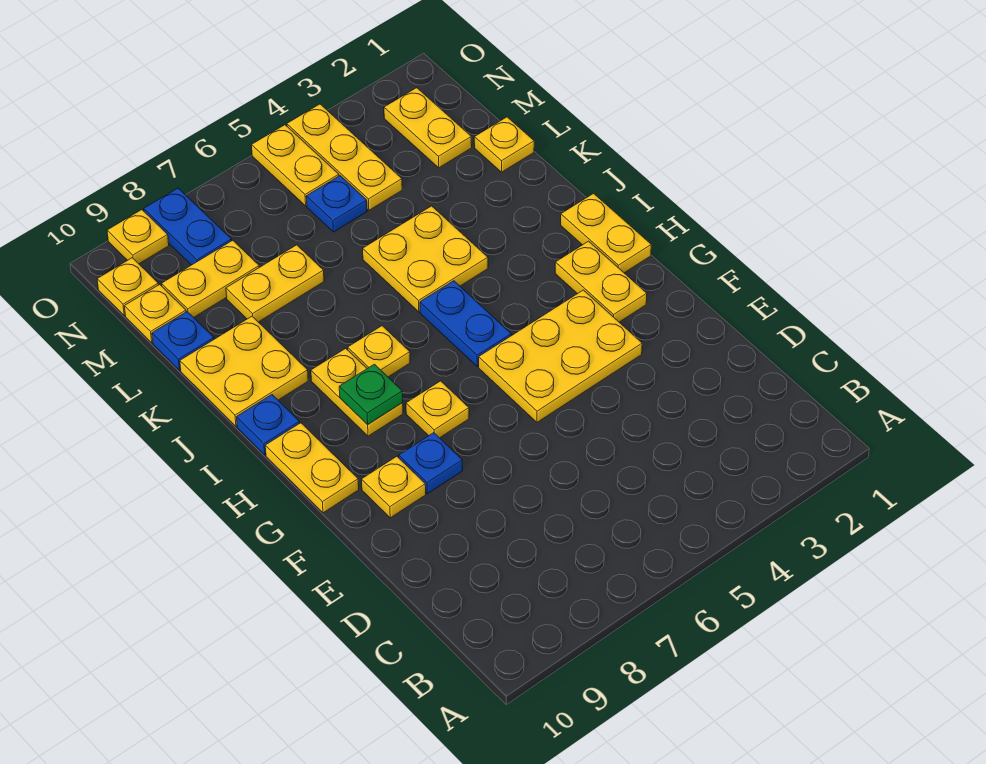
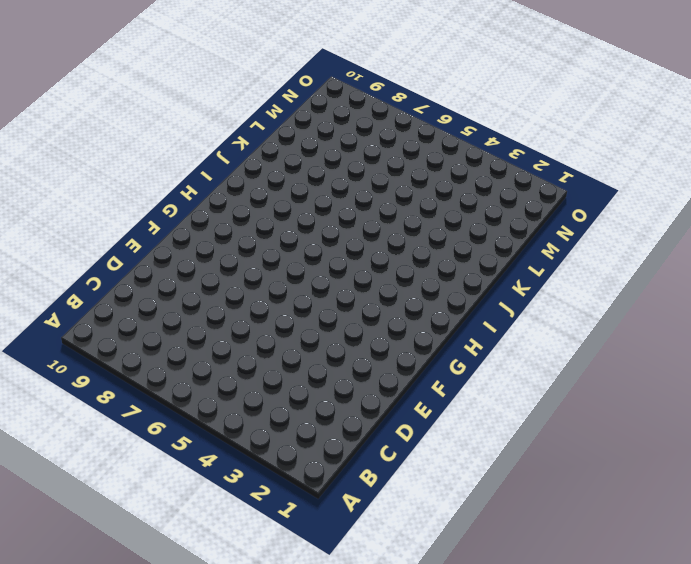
none -> yellow 2x3 plate [479,290,642,422]
none -> blue 1x1 plate [399,433,463,494]
none -> yellow 1x1 plate [362,456,426,518]

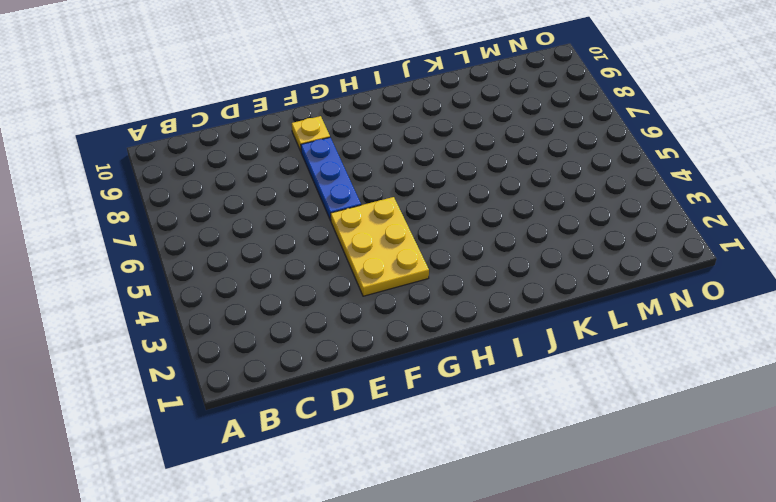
blue 1x3 plate [301,138,361,221] -> blue 1x1 plate [399,433,463,494]
none -> yellow 1x2 plate [555,241,647,322]
none -> yellow 1x1 plate [406,381,469,438]
none -> yellow 1x2 plate [265,423,359,513]

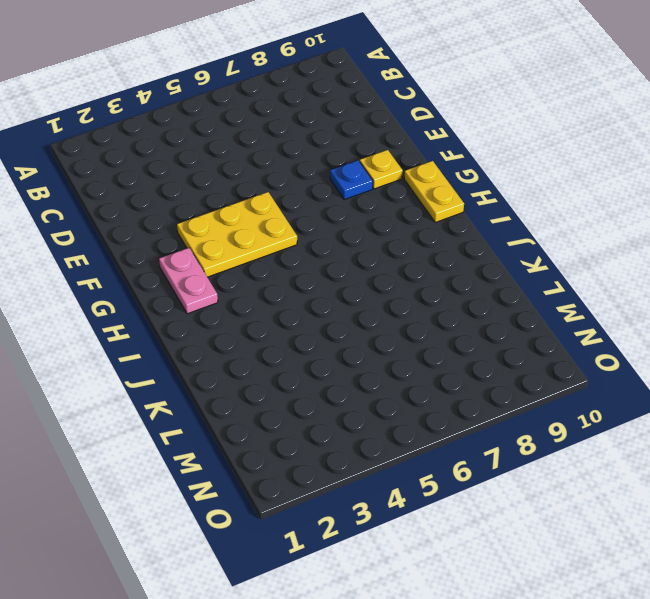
pink 1x2 plate [159,248,218,314] -> yellow 1x2 plate [555,241,647,322]
none -> yellow 1x1 plate [406,381,469,438]
none -> yellow 1x2 plate [561,193,651,273]
none -> blue 1x2 plate [420,281,511,366]

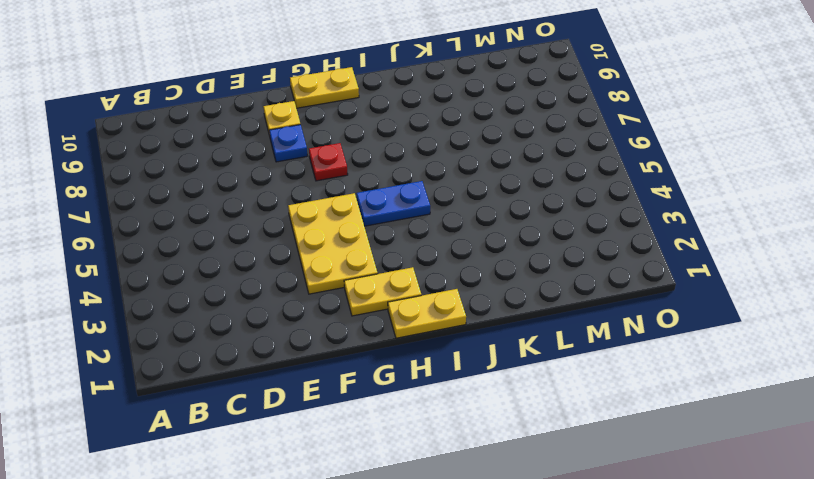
red 1x1 plate [309,143,348,181] -> yellow 1x1 plate [406,381,469,438]
none -> yellow 1x2 plate [311,348,403,436]
none -> yellow 1x1 plate [348,326,410,377]
none -> blue 1x1 plate [237,395,300,455]

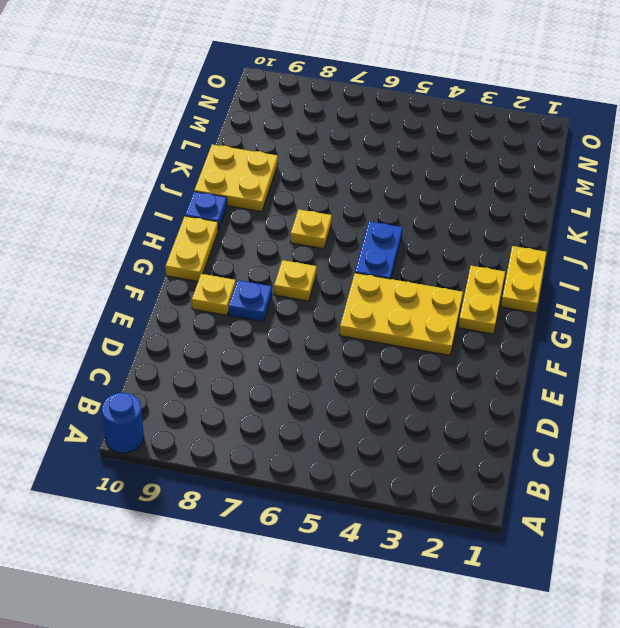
blue 1x1 round brick [102,393,144,453] -> none
none -> yellow 1x2 plate [311,348,403,436]
none -> yellow 2x2 plate [363,206,488,312]
none -> yellow 1x1 plate [474,117,534,172]

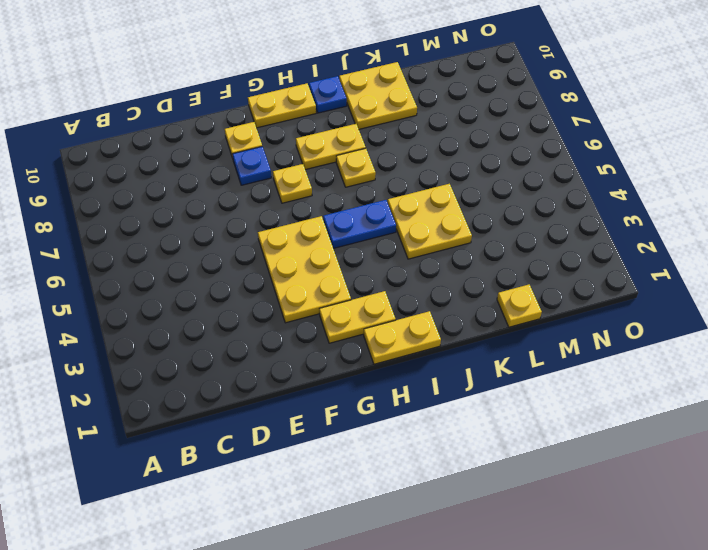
none -> yellow 1x2 plate [226,245,324,322]
none -> blue 1x1 plate [152,312,214,370]
none -> yellow 1x2 plate [384,88,472,168]

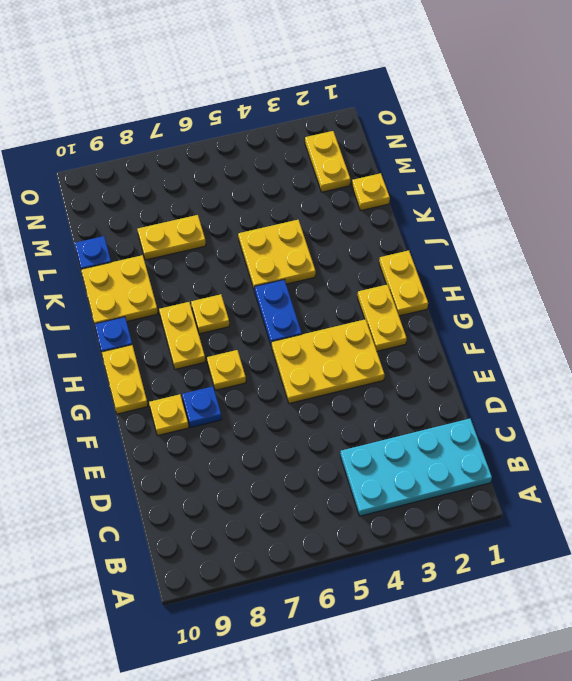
cyan 2x4 plate [340,419,492,516] -> none
none -> yellow 1x3 plate [287,104,402,210]
none -> blue 1x1 plate [306,176,367,232]
none -> yellow 1x2 plate [162,240,259,317]

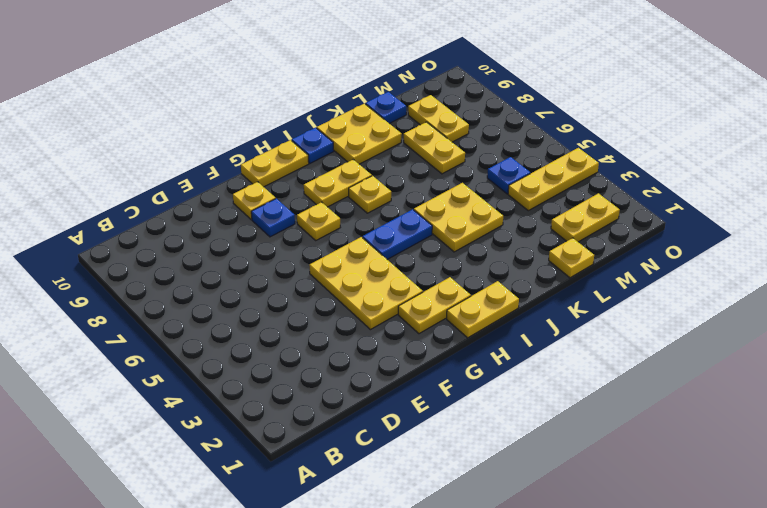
none -> yellow 1x1 plate [124,284,186,343]
none -> yellow 1x2 plate [252,125,339,206]
none -> blue 1x2 plate [144,188,232,265]

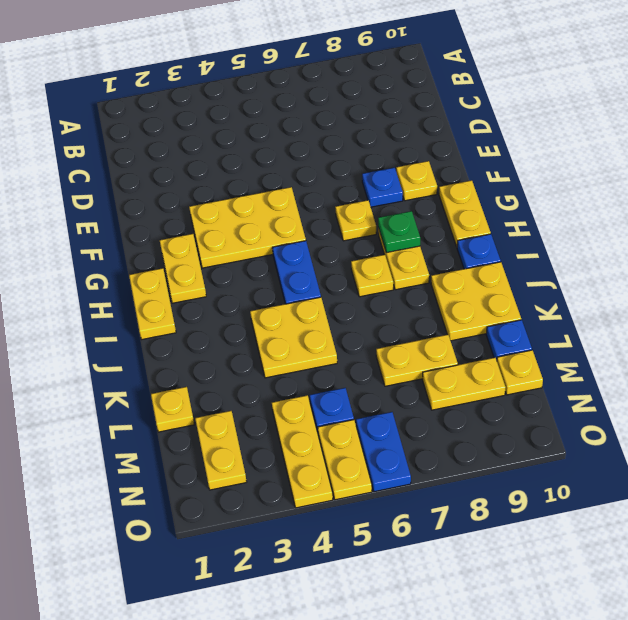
blue 1x2 plate [356,412,411,492] -> blue 1x2 plate moved to [144,188,232,265]
none -> yellow 1x1 plate [97,258,159,316]
none -> yellow 1x1 plate [107,210,169,264]

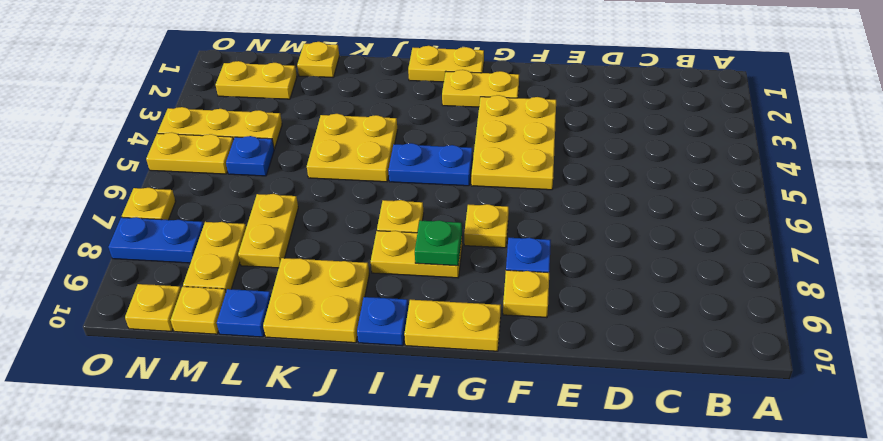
yellow 1x1 plate [122,188,176,220] -> yellow 1x1 plate moved to [107,210,169,264]

